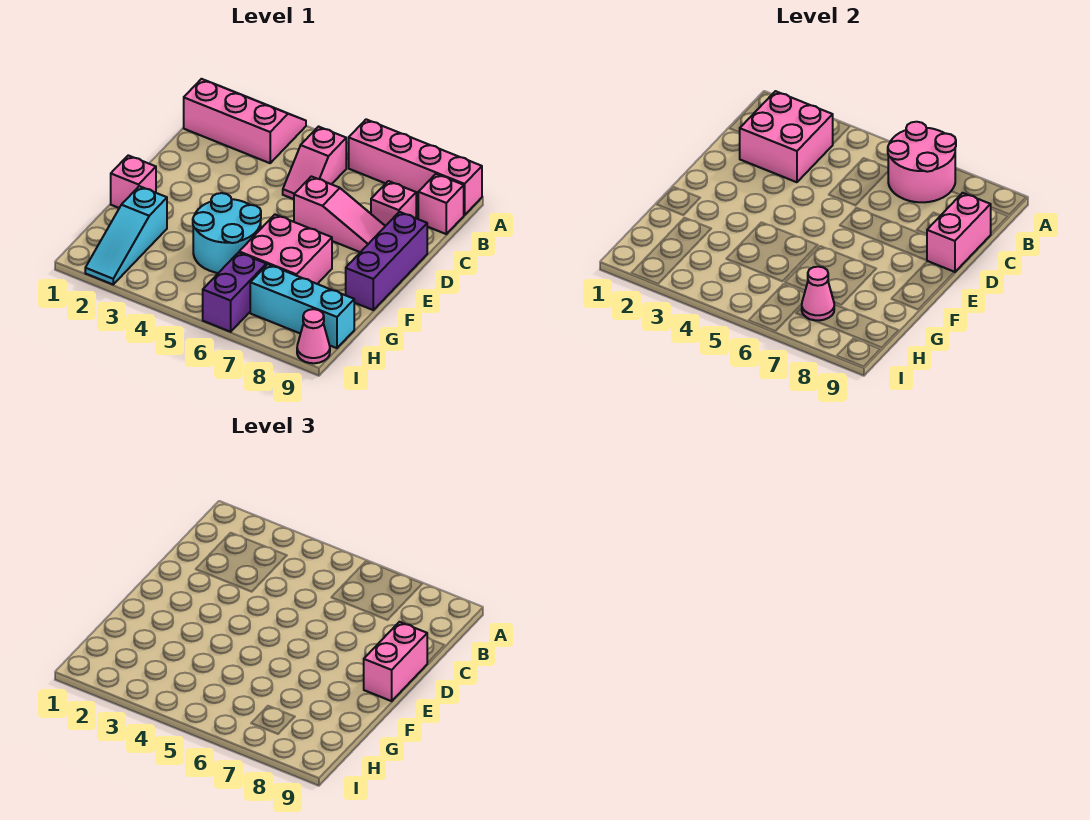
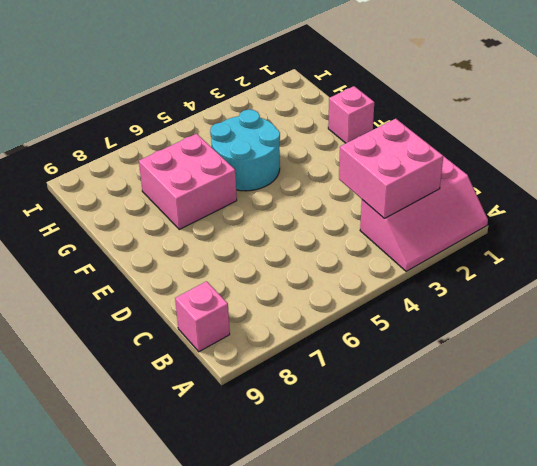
none -> pink 1x4 brick [349,119,482,215]
none -> pink 1x2 slope [283,127,346,199]
none -> pink 1x1 brick [371,181,416,226]

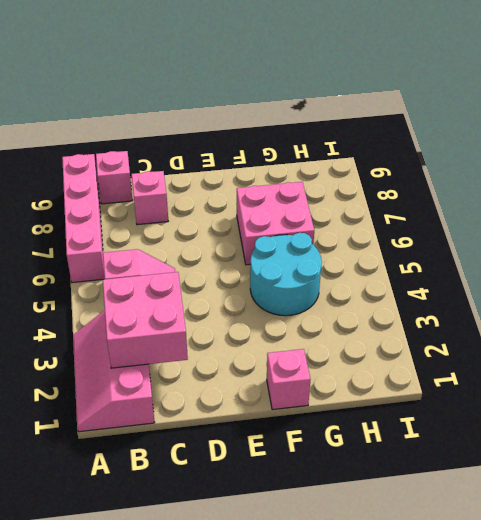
none -> pink 1x3 slope [294,176,385,252]
none -> purple 1x3 brick [346,212,427,310]
none -> cyan 1x3 slope [85,186,167,284]

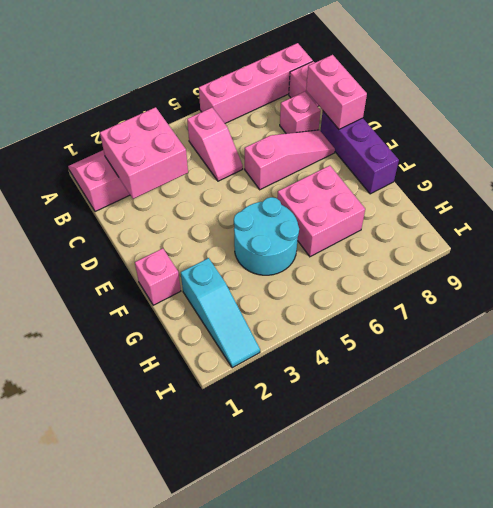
none -> purple 1x2 brick [203,253,266,332]
none -> cyan 1x3 brick [250,264,354,348]
none -> pink 1x1 cone [297,309,330,363]

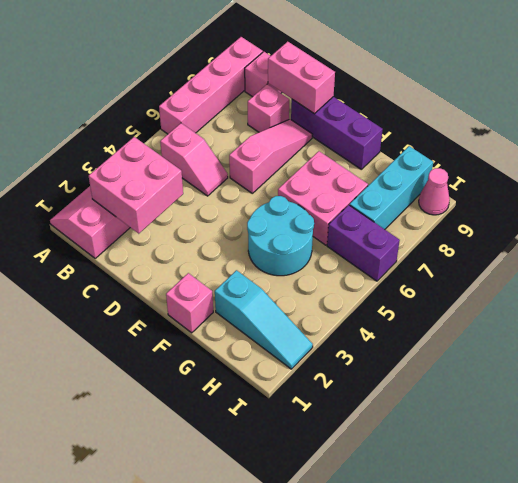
none -> pink 2x2 round brick [888,122,956,202]
none -> pink 1x1 cone [802,267,834,320]
none -> pink 1x2 brick [364,622,427,701]

